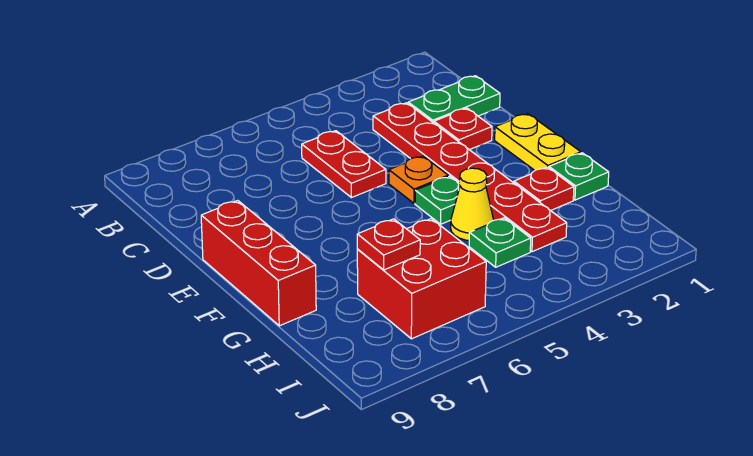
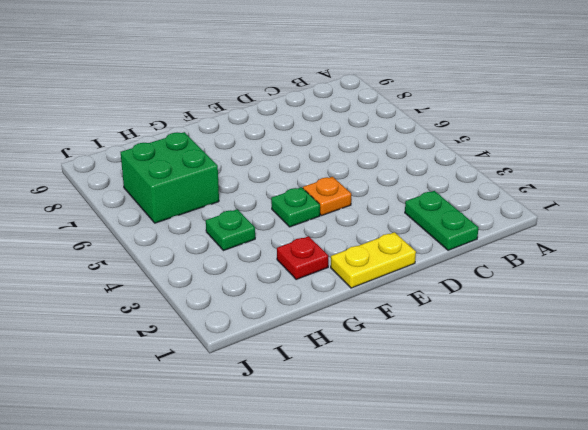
green 2x2 brick [121,132,219,223] -> red 2x2 brick [357,219,486,339]
none -> red 1x6 plate [373,103,567,252]
none -> red 1x2 plate [302,131,386,198]
none -> red 1x1 plate [434,108,492,150]

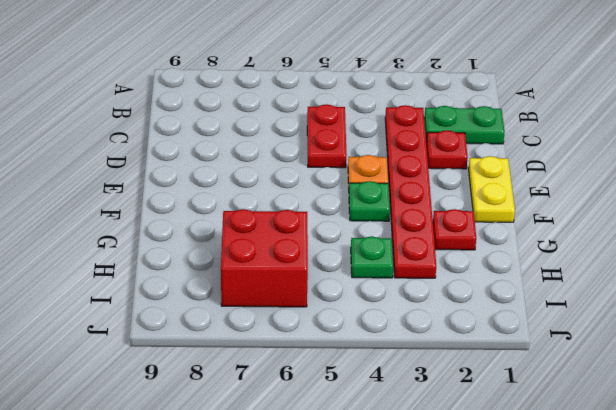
none -> red 1x3 brick [201,201,316,326]
none -> green 1x1 plate [549,153,609,200]
none -> yellow 1x1 cone [451,168,494,240]

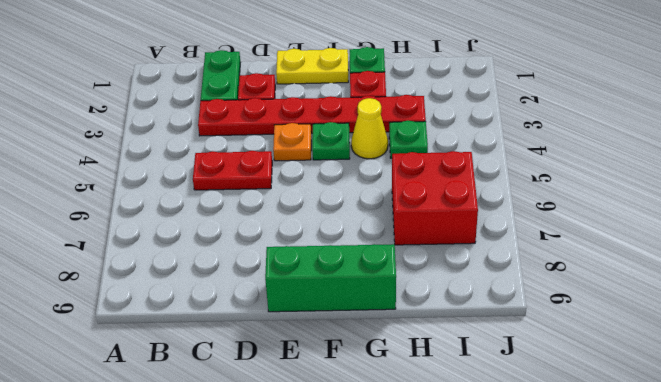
green 1x3 brick [265,244,396,312] -> red 1x3 brick [201,201,316,326]
none -> red 1x1 plate [357,219,420,270]

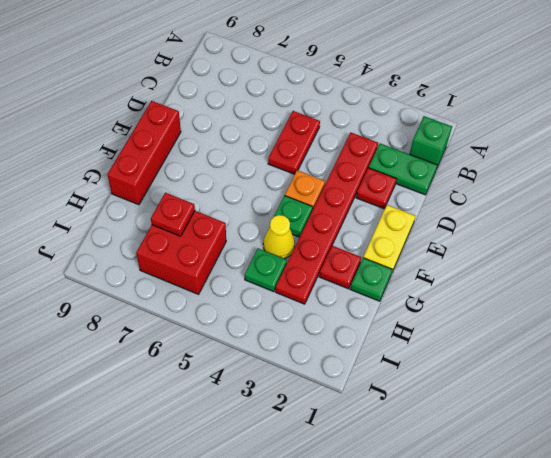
green 1x1 brick [410,116,452,167] -> none

